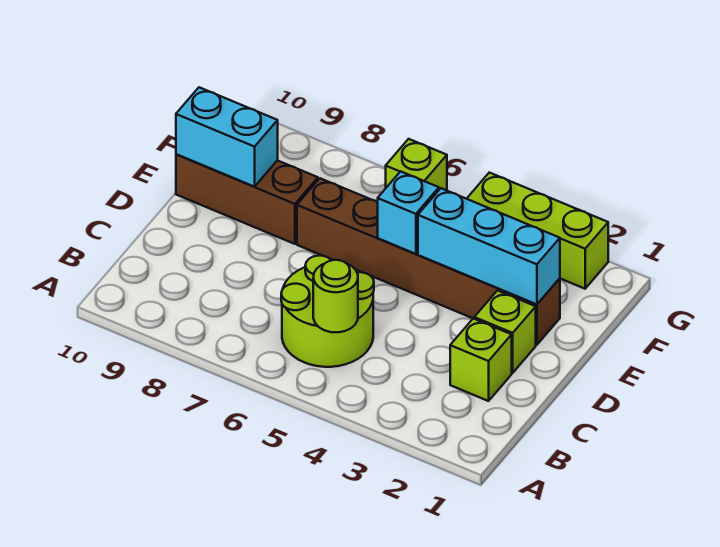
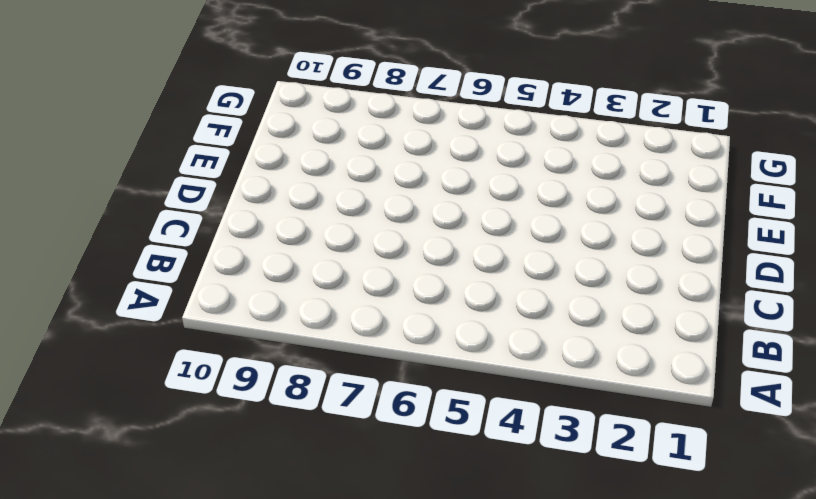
none -> lime 2x2 round brick [281,256,374,367]
none -> lime 1x1 brick [450,319,512,401]

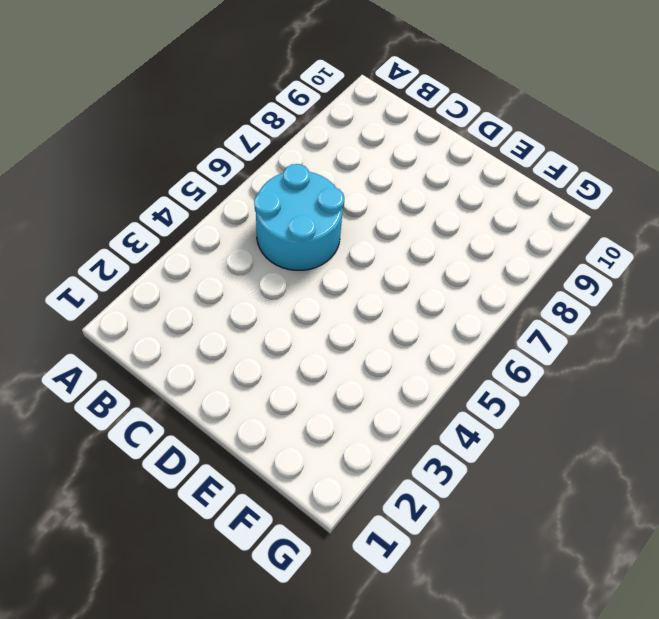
cyan 2x2 round brick [254,164,344,270] -> lime 2x2 round brick [281,256,374,367]
none -> lime 1x1 brick [450,319,512,401]
none -> lime 1x1 brick [474,291,536,373]

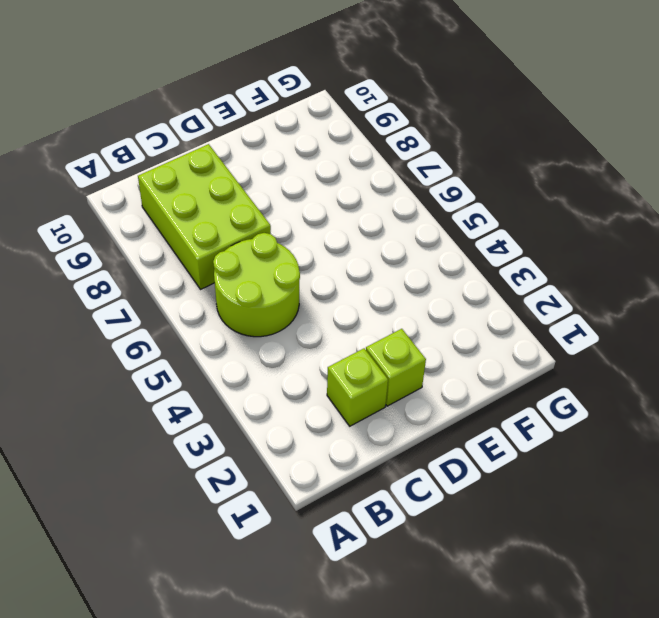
lime 2x3 brick [138,144,271,289] -> none
none -> brown 1x6 brick [297,178,560,345]
none -> brown 1x3 brick [176,154,318,244]

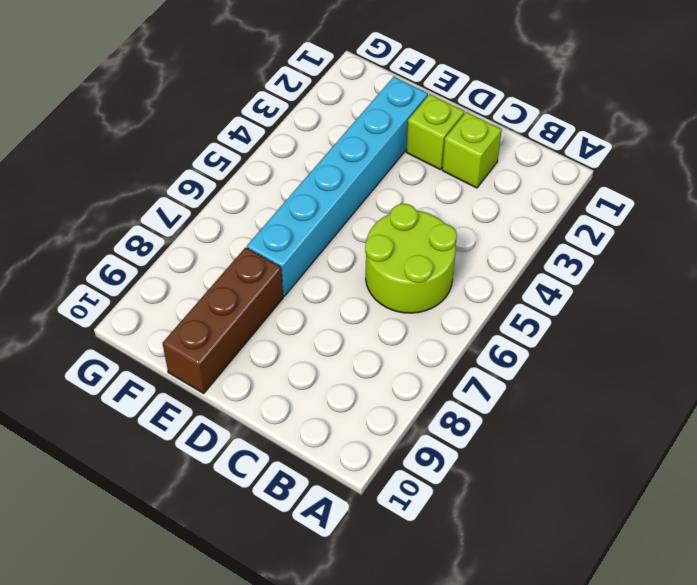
cyan 1x6 brick [247,77,428,296] -> brown 1x6 brick [297,178,560,345]
none -> lime 1x3 brick [467,173,608,289]
none -> lime 1x1 brick [386,139,447,190]

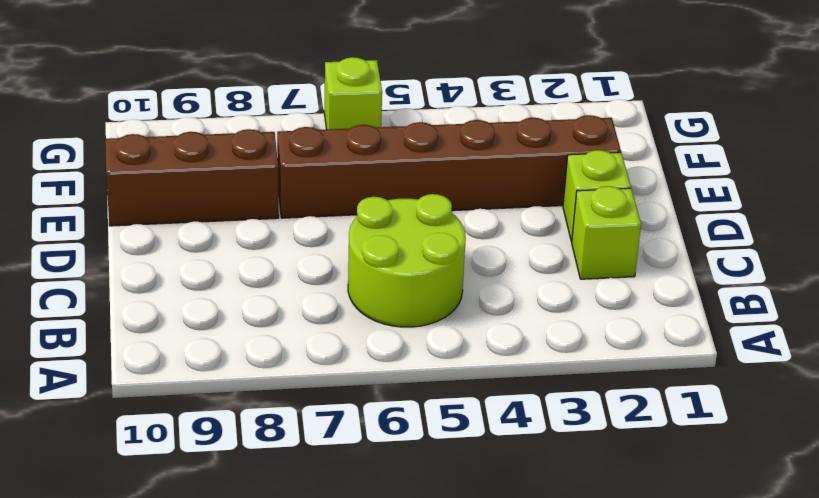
none -> lime 1x3 brick [467,173,608,289]
none -> lime 1x1 round brick [313,260,358,332]

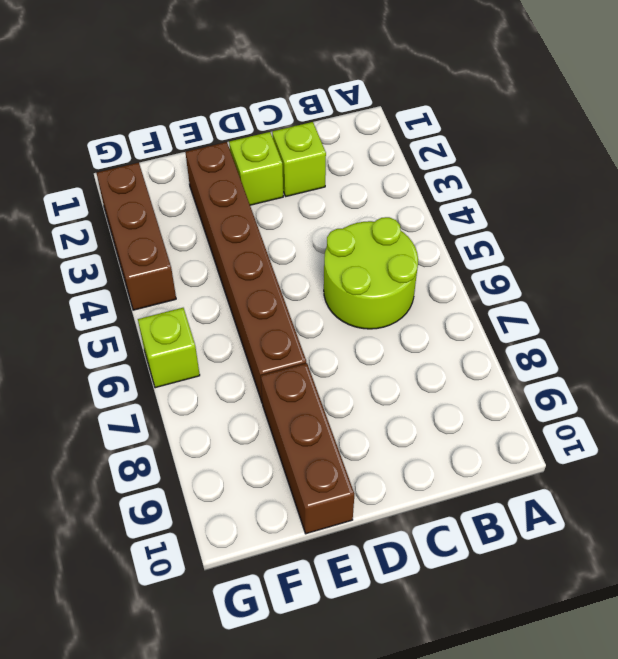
brown 1x3 brick [96,163,176,310] -> lime 1x3 brick [467,173,608,289]
none -> lime 1x1 round brick [313,260,358,332]
none -> cyan 1x3 brick [418,188,560,305]

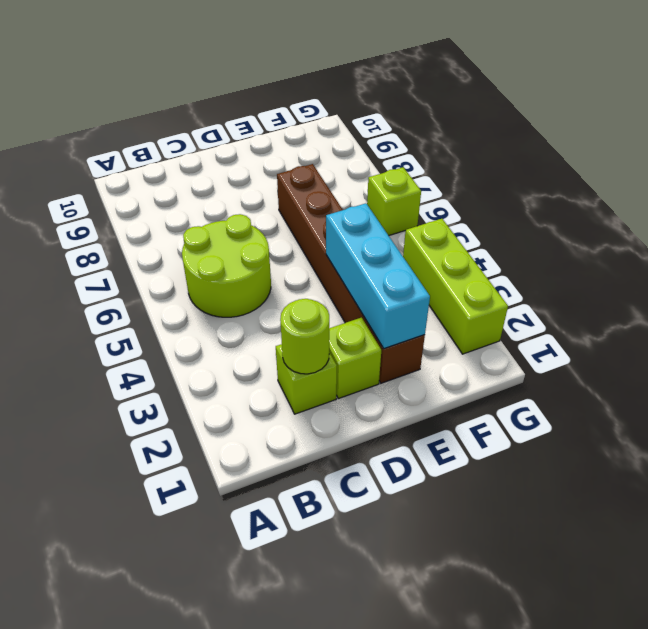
lime 1x1 round brick [280,299,329,374] -> lime 1x1 round brick moved to [313,260,358,332]
none -> brown 1x3 brick [176,154,318,244]
none -> cyan 1x1 brick [378,171,439,254]

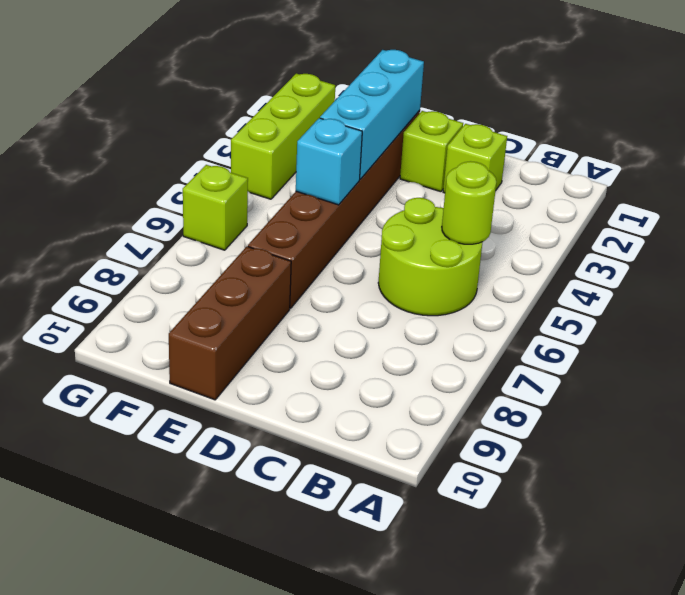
none -> cyan 1x2 brick [176,87,278,187]

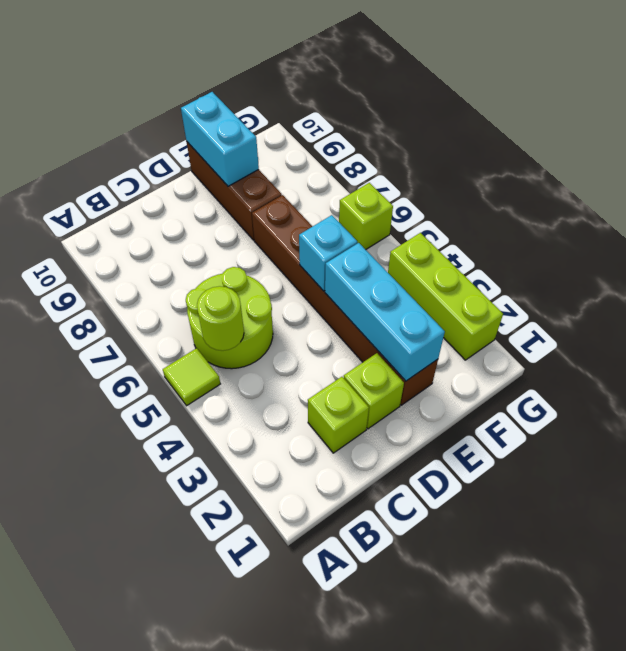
lime 1x1 tile [163,348,220,406] -> none

